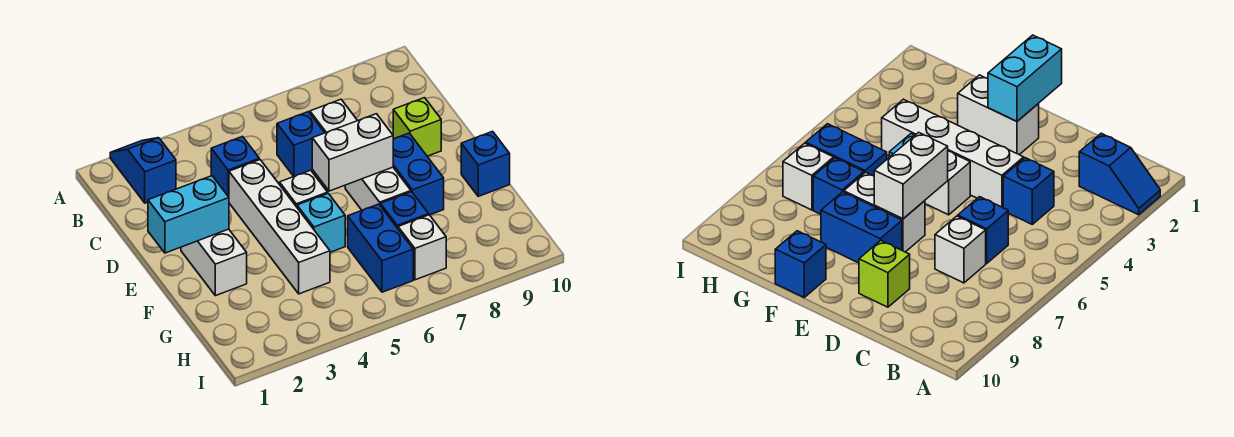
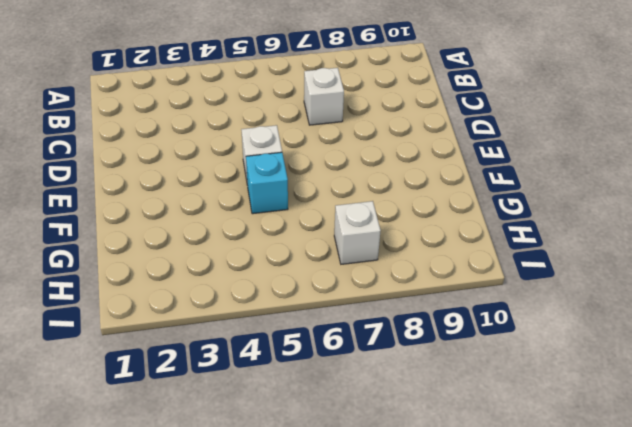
none -> blue 1x2 slope [110,138,176,203]
none -> blue 1x1 brick [211,137,259,197]
none -> blue 1x1 brick [277,112,324,176]

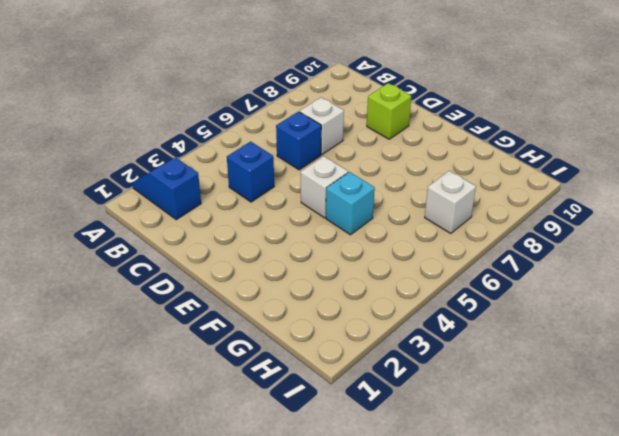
none -> white 1x4 brick [229,160,330,294]
none -> white 1x2 brick [181,229,247,296]
none -> white 1x2 brick [345,167,411,210]

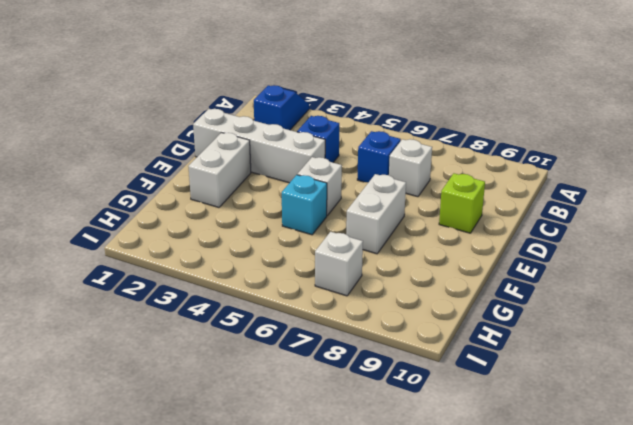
white 1x4 brick [193,109,325,183] -> white 1x4 brick turned to [229,160,330,294]
none -> blue 1x2 brick [393,133,444,215]
none -> blue 1x1 brick [461,131,510,196]
none -> blue 1x2 brick [348,204,413,292]

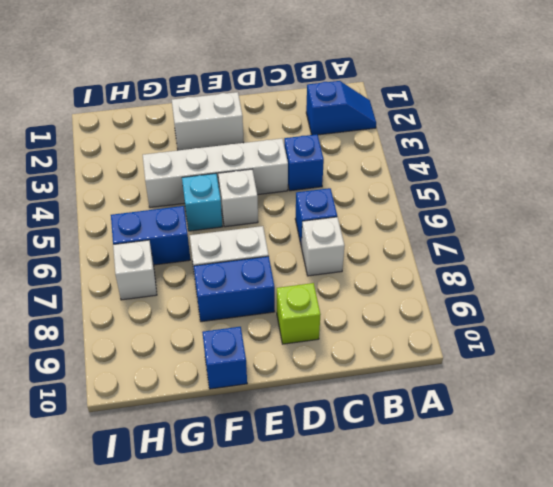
none -> blue 1x1 brick [380,192,429,228]
none -> cyan 1x2 brick [148,176,229,253]
none -> white 1x2 brick [312,114,393,191]

